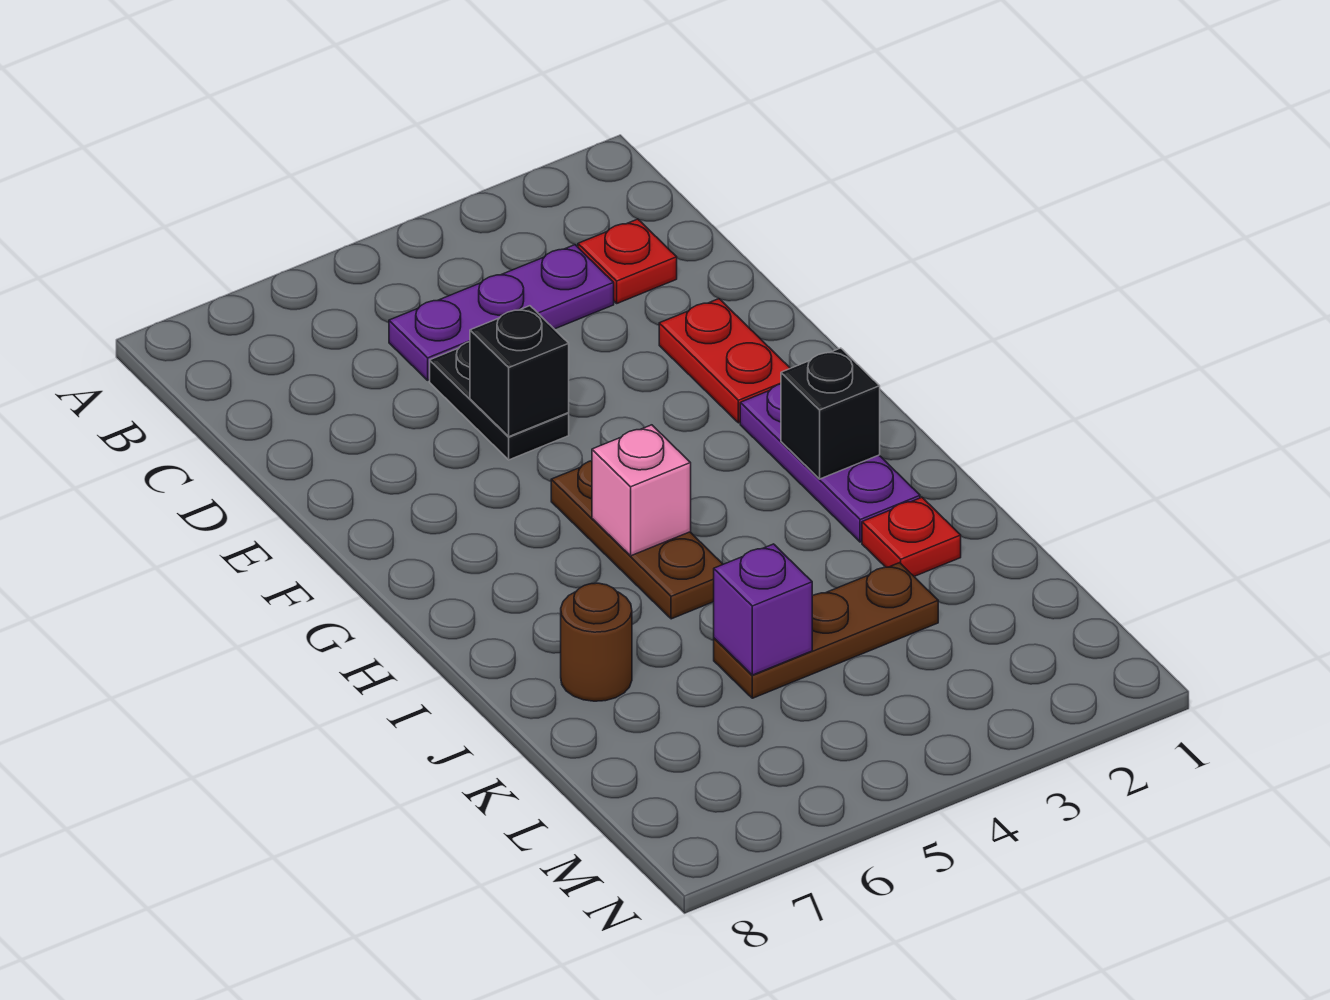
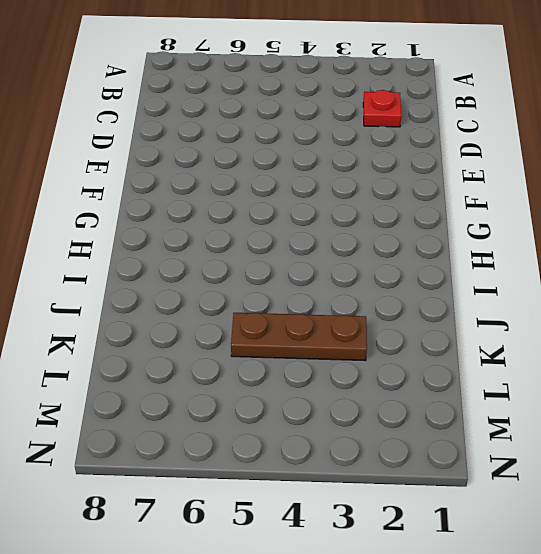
none -> purple 1x3 plate [389,245,614,380]
none -> black 1x2 plate [430,342,569,460]
none -> red 1x2 plate [659,299,790,423]

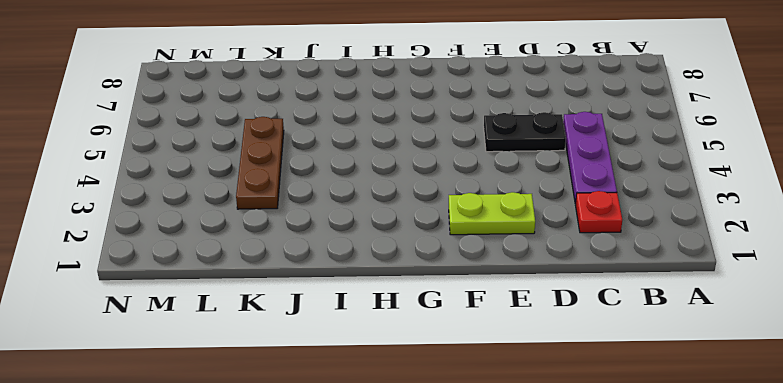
lime 1x2 plate [449,192,535,235] -> red 1x2 plate [659,299,790,423]
none -> purple 1x3 plate [740,384,920,542]
none -> brown 1x3 plate [551,461,723,619]
none -> red 1x1 plate [862,497,961,576]

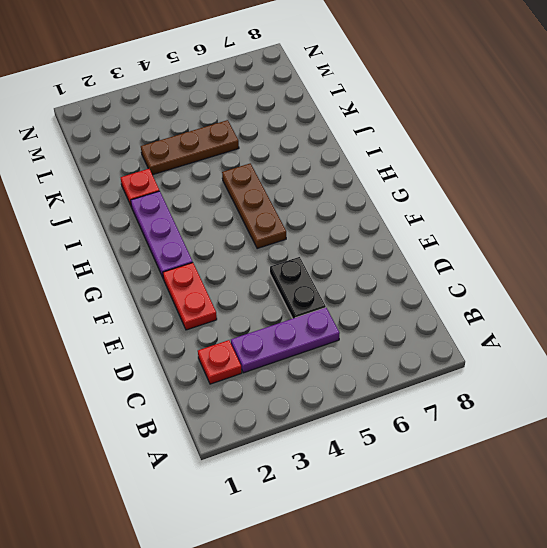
none -> brown 1x1 round brick [561,583,632,701]
none -> black 1x1 brick [470,306,569,437]
none -> black 1x1 brick [781,348,880,479]

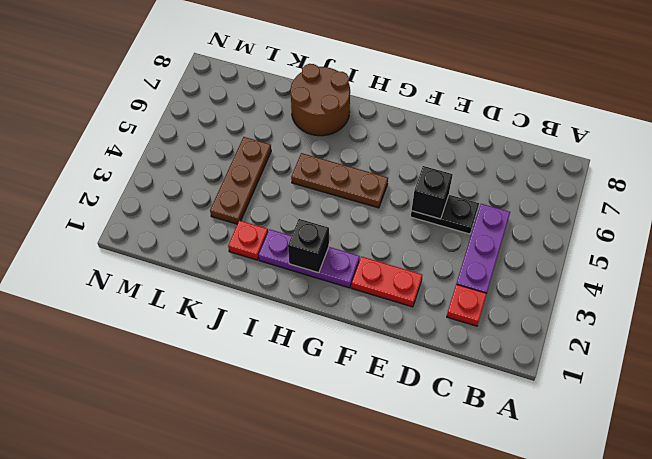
brown 2x2 round brick [291,64,350,136] -> brown 1x1 round brick [561,583,632,701]
none -> pink 1x1 brick [592,425,691,556]
none -> purple 1x1 brick [714,544,812,675]

